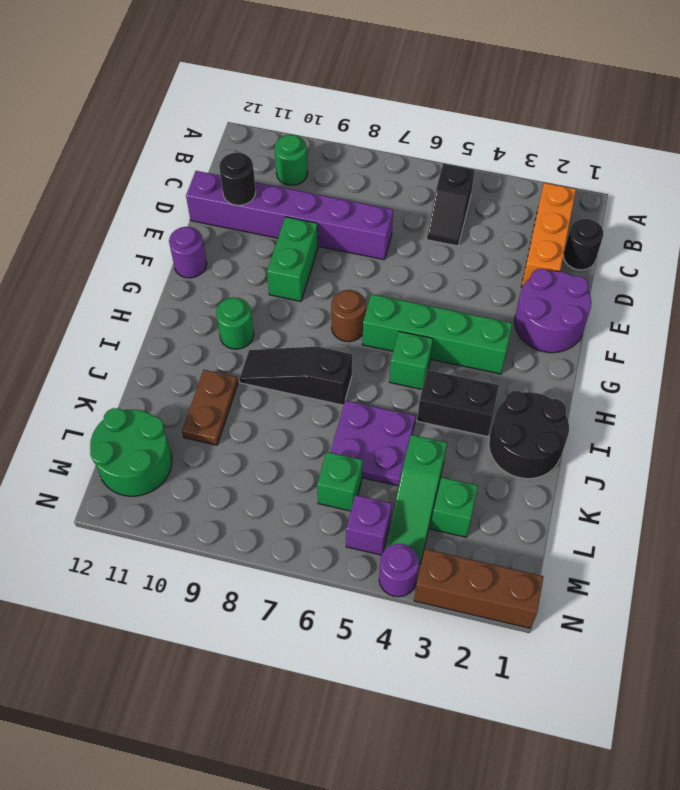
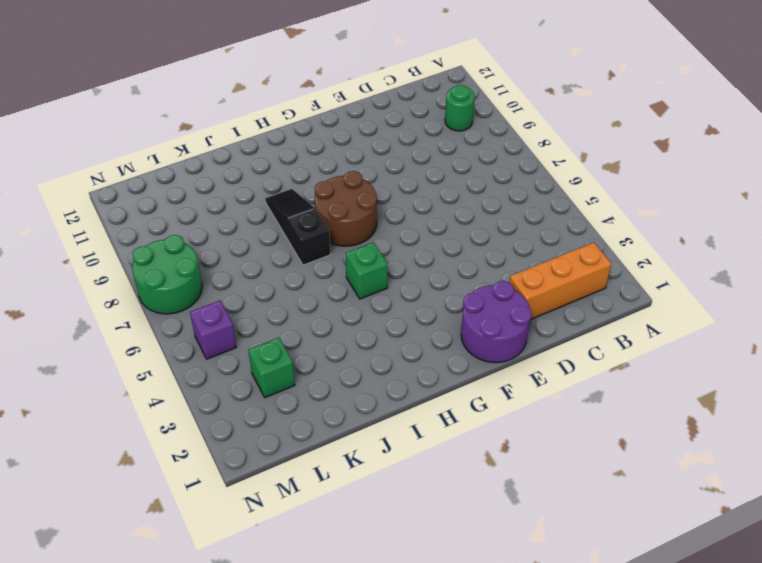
brown 2x2 round brick [315,171,377,246] -> brown 1x1 round brick [331,290,366,342]
green 2x2 round brick [132,235,202,314] -> green 2x2 round brick moved to [90,408,172,496]
none -> black 1x2 slope [427,164,475,246]
none -> black 1x1 round brick [564,219,603,270]
none -> purple 1x6 brick [186,171,393,260]

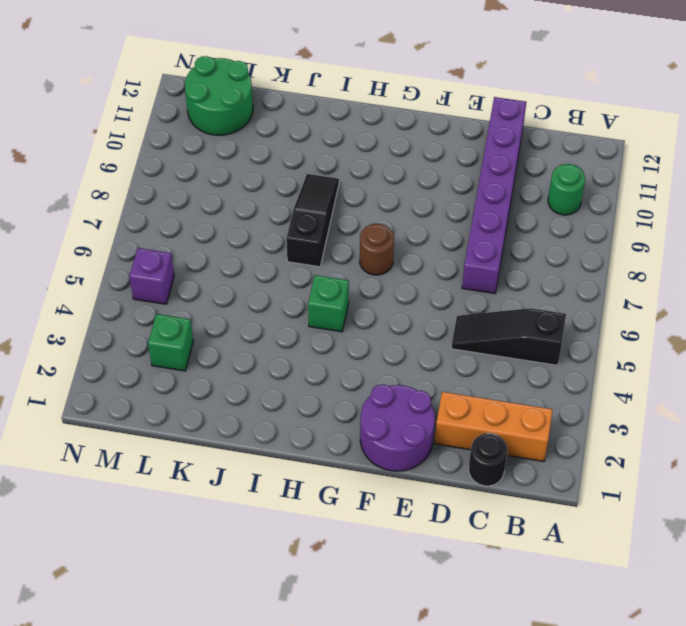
black 1x3 slope [451,308,566,365] -> black 1x2 slope [427,164,475,246]
none -> green 1x2 brick [267,217,318,301]
none -> purple 1x1 round brick [169,227,207,278]
none -> green 1x4 brick [363,294,512,374]

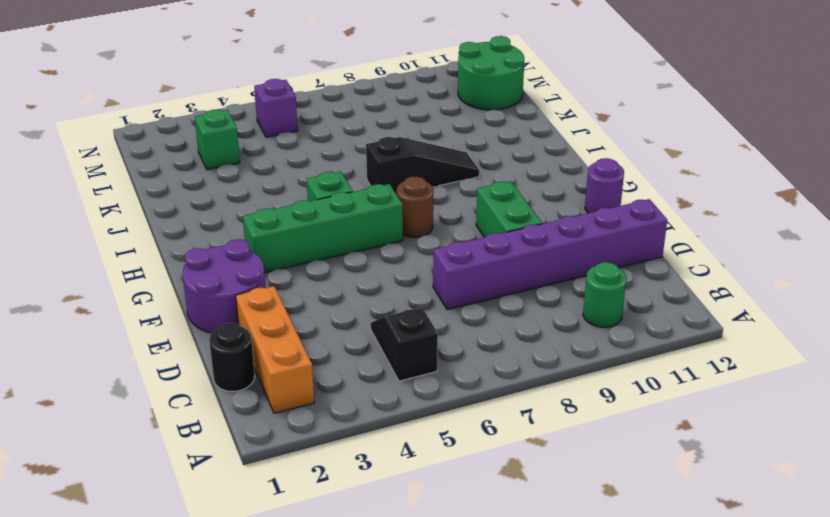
none -> green 1x1 round brick [216,298,254,349]
none -> black 2x2 round brick [489,391,569,479]
none -> black 1x2 brick [417,370,499,437]

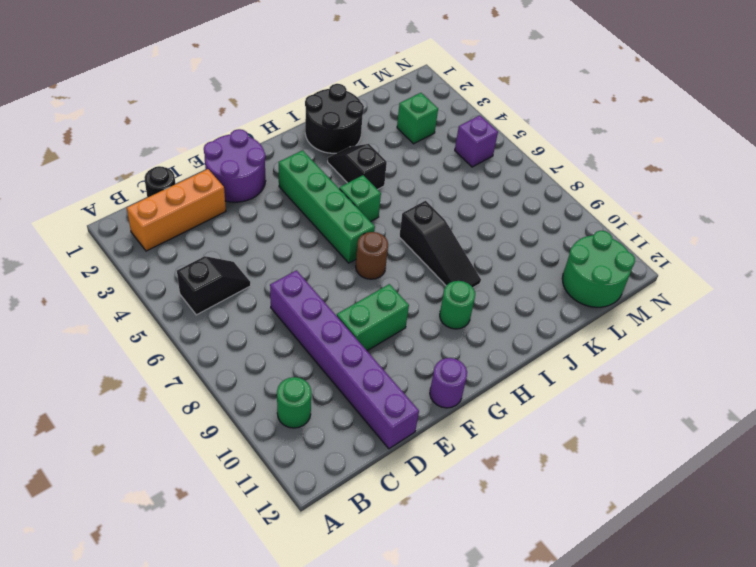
black 1x2 slope [328,144,387,190] -> black 1x2 brick [417,370,499,437]
none -> purple 2x2 plate [330,400,416,486]
none -> brown 1x2 plate [182,370,238,445]
none -> green 1x3 slope [385,435,447,564]

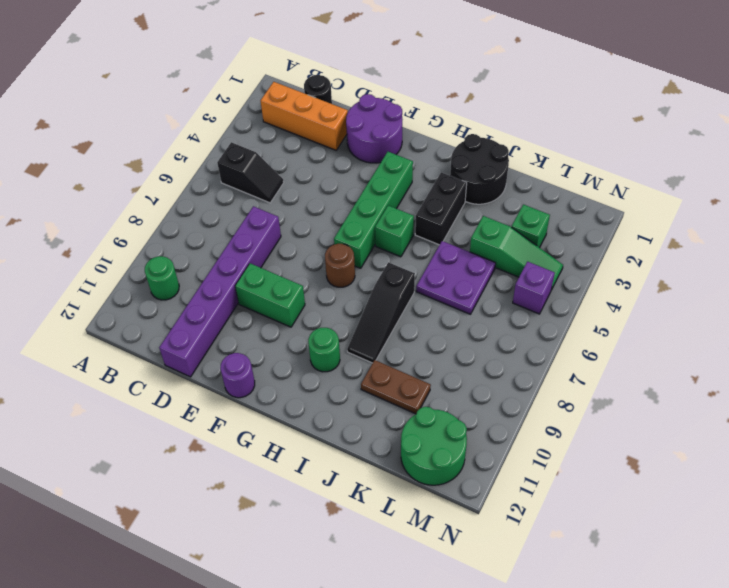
none -> green 1x1 brick [317,452,362,511]
none -> brown 1x3 brick [414,549,544,628]
none -> purple 1x1 round brick [379,544,419,597]

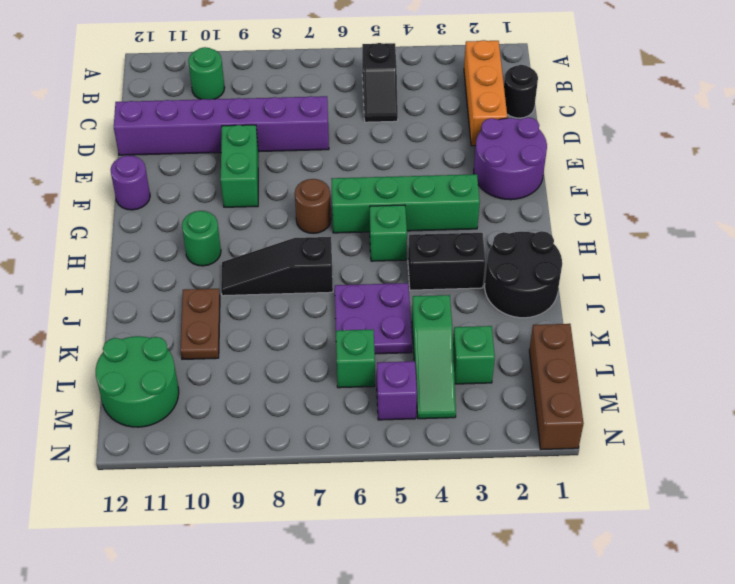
brown 1x3 brick [529,324,584,449] -> brown 1x3 brick turned to [414,549,544,628]
none -> purple 1x1 round brick [379,544,419,597]
none -> black 1x1 round brick [219,153,256,205]

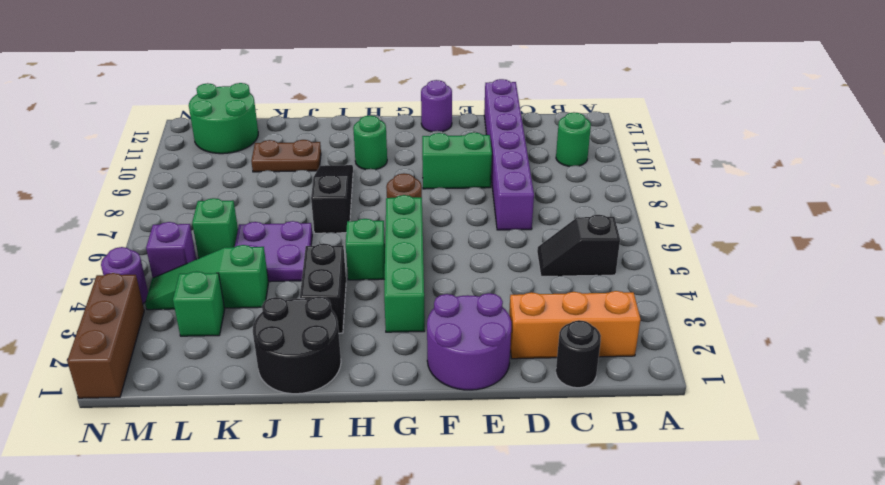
none -> black 1x1 round brick [219,153,256,205]

